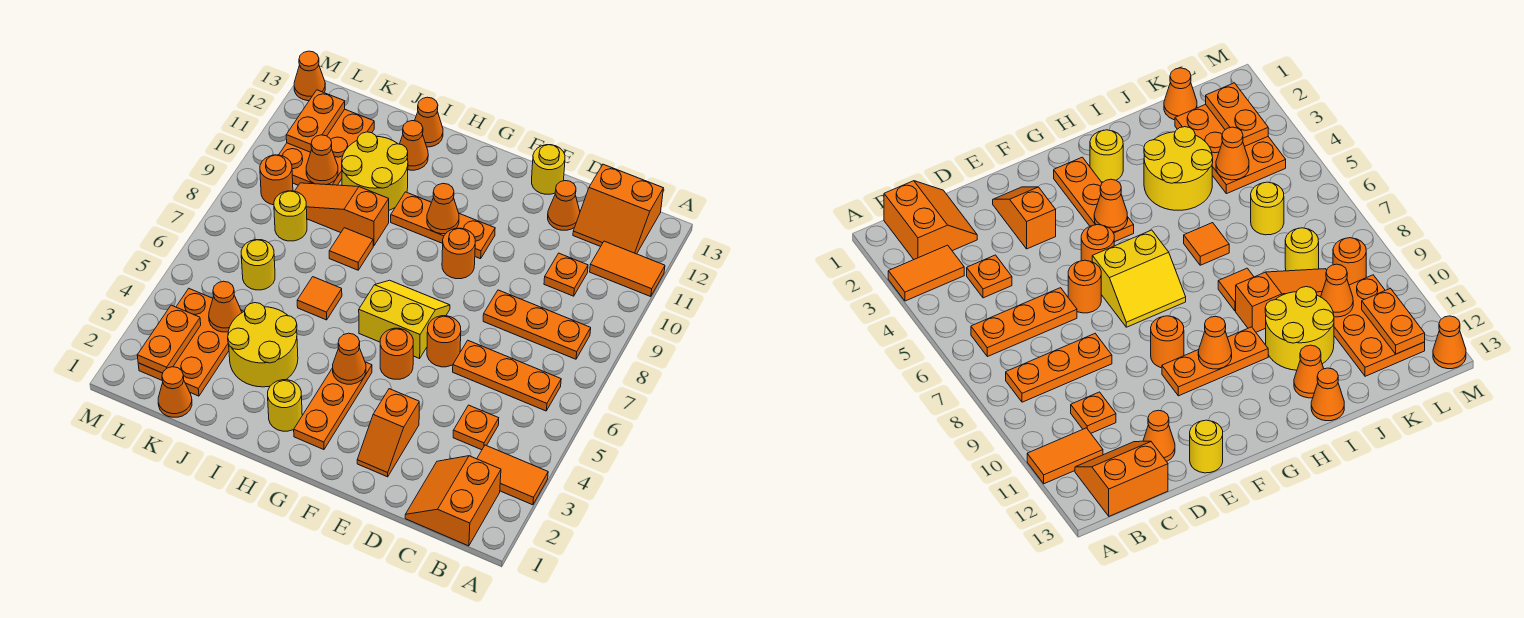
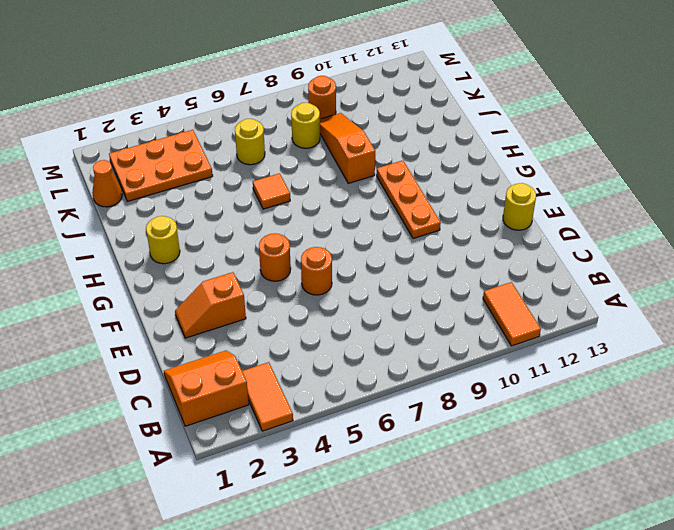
none -> orange 1x3 plate [453,341,561,411]
none -> orange 1x3 plate [483,290,591,359]
none -> orange 2x2 slope [573,164,663,254]
none -> orange 1x1 plate [453,405,499,450]

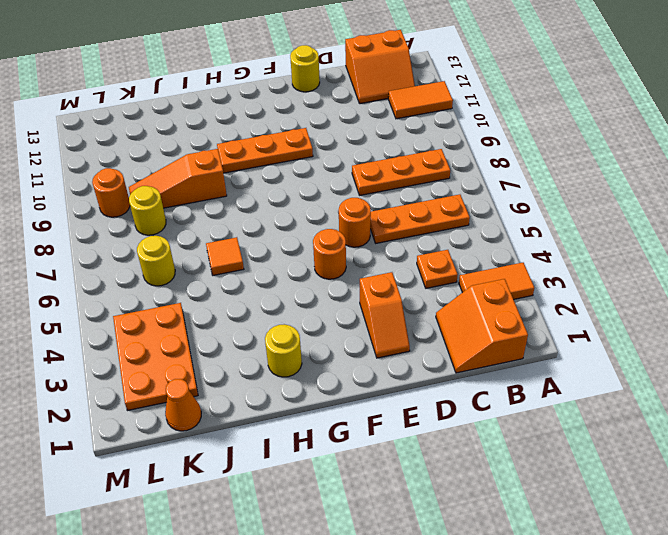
none -> orange 1x1 plate [544,253,588,296]
none -> orange 1x1 cone [548,181,580,230]
none -> yellow 2x2 slope [359,280,450,358]
none -> orange 1x1 round brick [442,228,475,279]

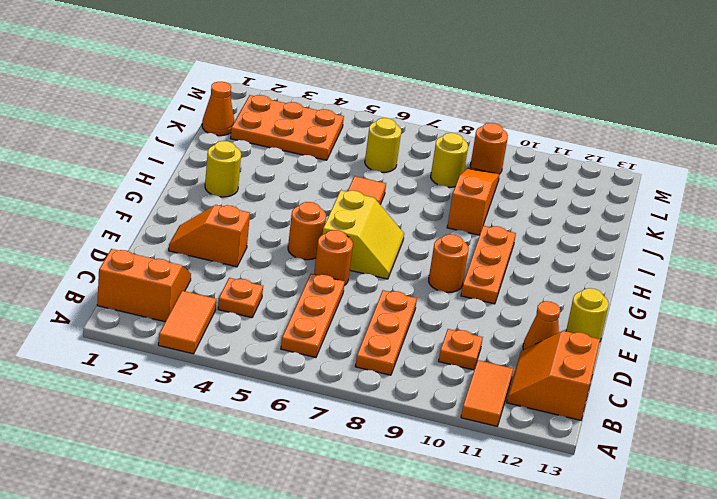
none -> orange 1x3 plate [294,362,372,450]
none -> yellow 2x2 round brick [228,303,298,387]
none -> orange 1x1 tile [329,228,373,270]
none -> yellow 2x2 round brick [342,132,408,210]

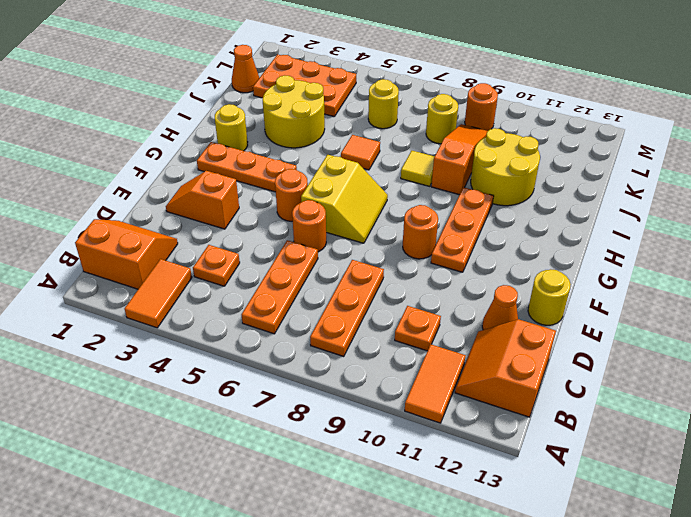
yellow 1x1 tile [401,151,435,187] -> orange 1x1 tile [329,228,373,270]
none -> orange 1x1 cone [400,121,428,170]
none -> orange 1x1 cone [415,97,443,147]
none -> orange 2x3 plate [279,109,374,185]
none -> orange 1x1 cone [294,51,325,101]

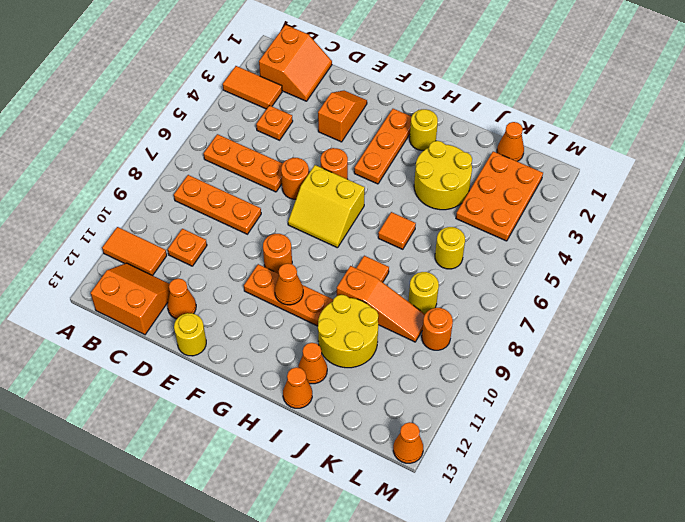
none -> orange 2x3 plate [279,109,374,185]
none -> orange 1x1 cone [333,333,366,384]
none -> orange 1x1 cone [209,281,242,332]
none -> orange 1x1 cone [306,135,338,185]

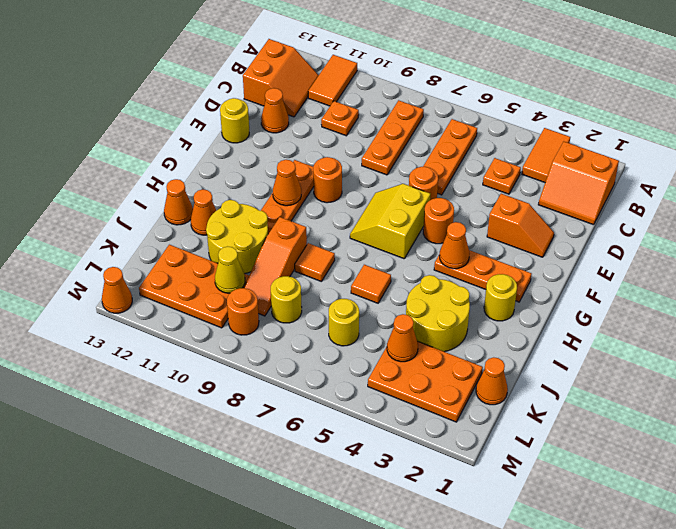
yellow 1x1 cone [215,247,245,293] -> orange 1x1 cone [306,135,338,185]
none -> orange 1x2 plate [137,305,201,373]
none -> orange 1x2 plate [286,90,345,152]

